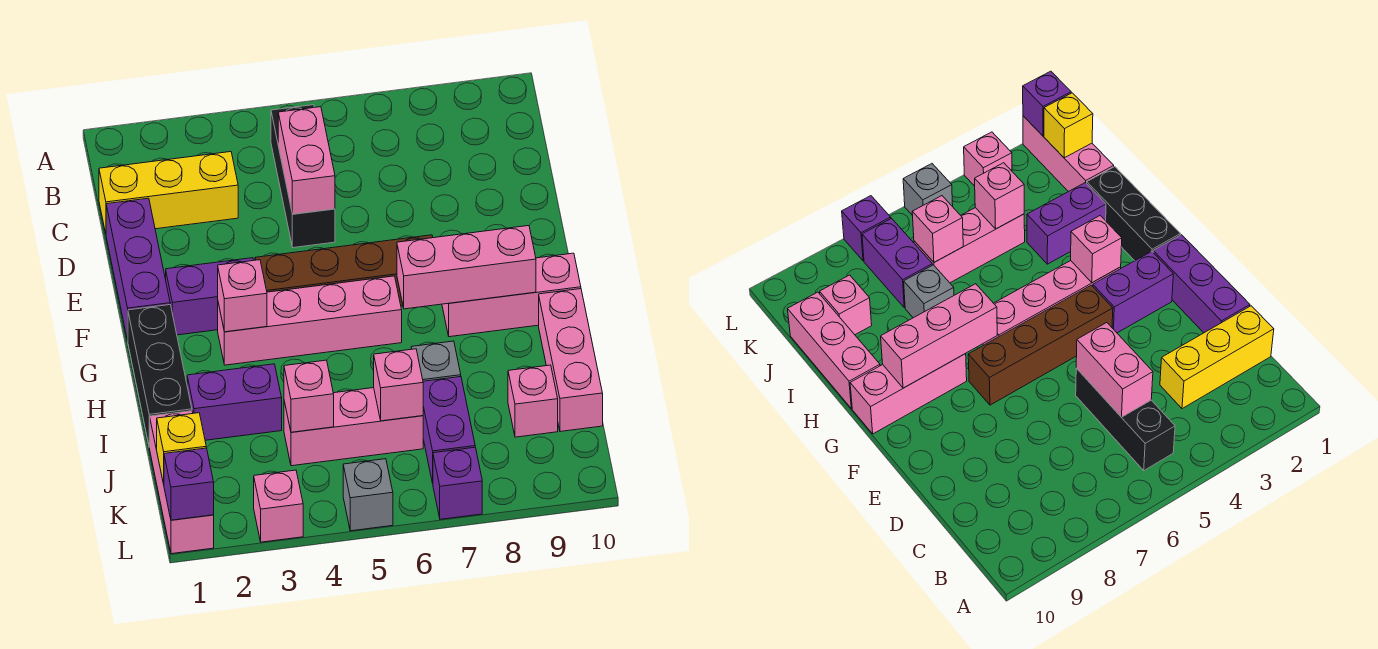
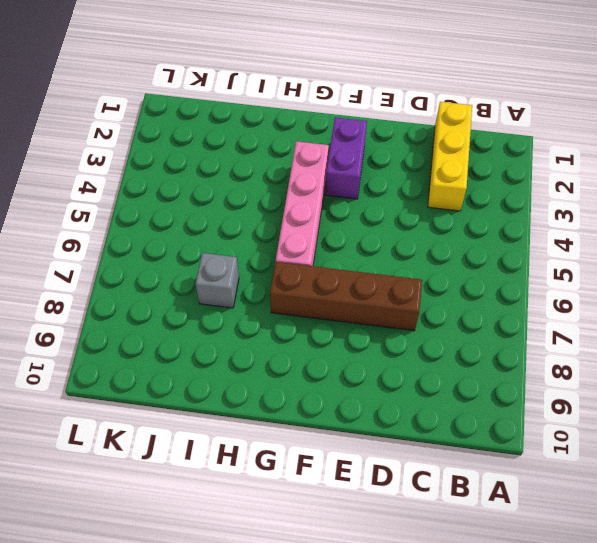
brown 1x4 brick [270,262,422,331] -> brown 1x4 brick turned to [255,235,433,306]
none -> black 1x3 brick [271,105,335,248]
none -> purple 1x3 brick [106,198,170,341]
none -> black 1x3 brick [128,305,192,447]

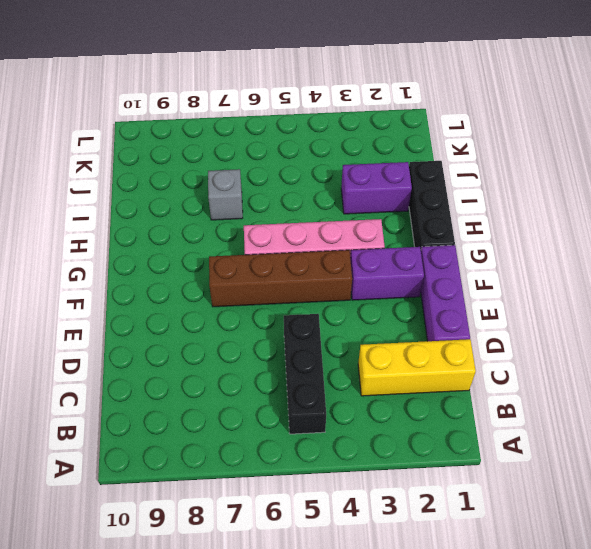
none -> pink 1x3 brick [442,253,581,337]
none -> pink 1x3 brick [539,289,603,432]
none -> pink 1x3 brick [150,411,214,554]

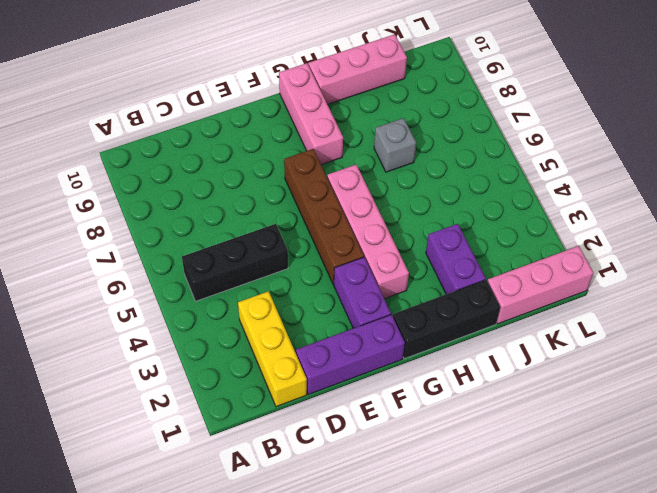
none -> pink 1x3 brick [284,388,423,466]
none -> purple 1x2 brick [423,377,475,483]
none -> pink 1x1 brick [508,365,558,437]

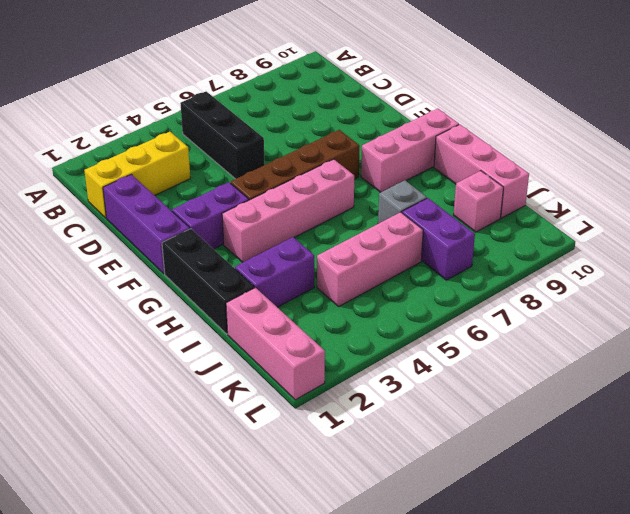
none -> pink 1x1 brick [254,470,303,542]
none -> grey 1x1 brick [343,459,393,531]
none -> purple 1x1 brick [433,447,482,519]

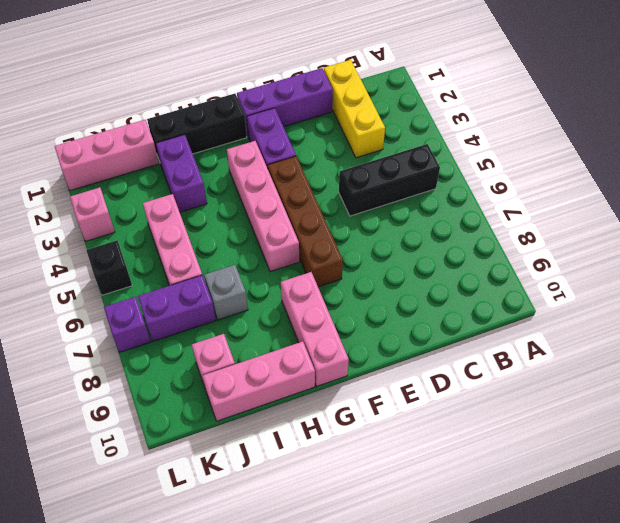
black 1x1 brick [86,241,132,295] -> grey 1x1 brick [343,459,393,531]
none -> pink 1x2 brick [278,107,335,214]
none -> pink 1x1 brick [218,260,267,332]
none -> pink 1x3 brick [397,226,536,309]

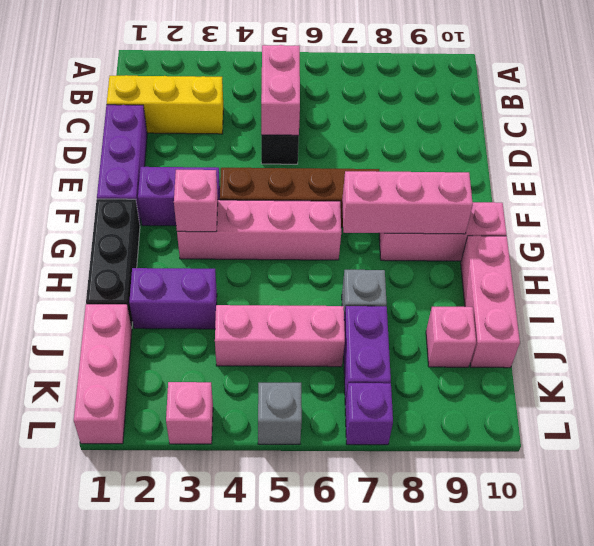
none -> pink 1x1 brick [284,360,334,432]
none -> pink 1x1 brick [374,349,423,421]
none -> yellow 1x1 brick [157,413,206,484]

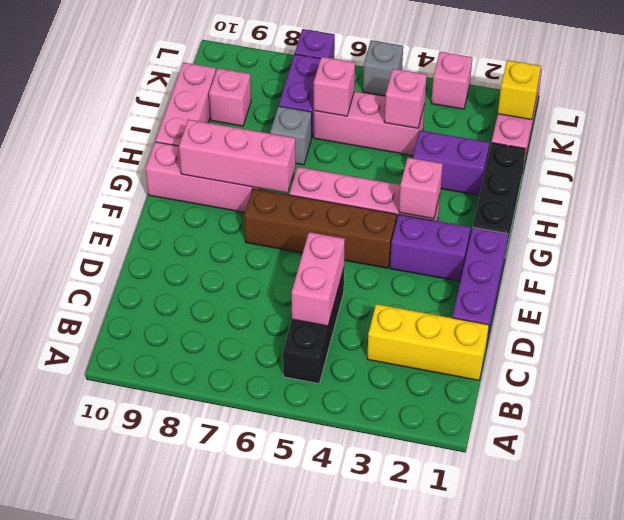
none -> purple 1x1 brick [164,448,214,520]

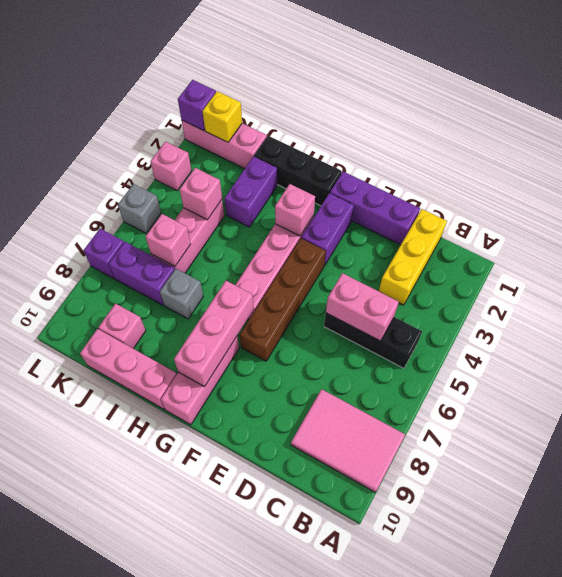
pink 2x3 tile [291,389,405,492] -> none

